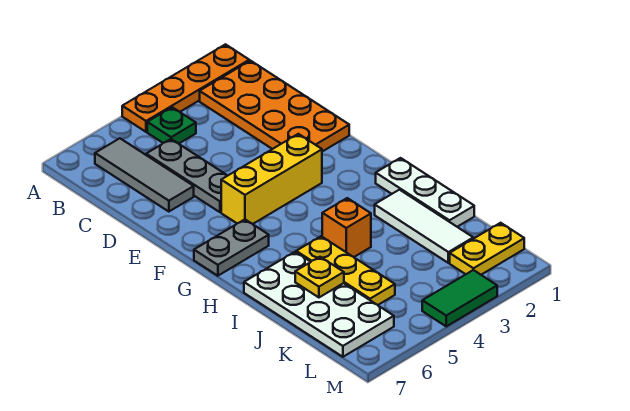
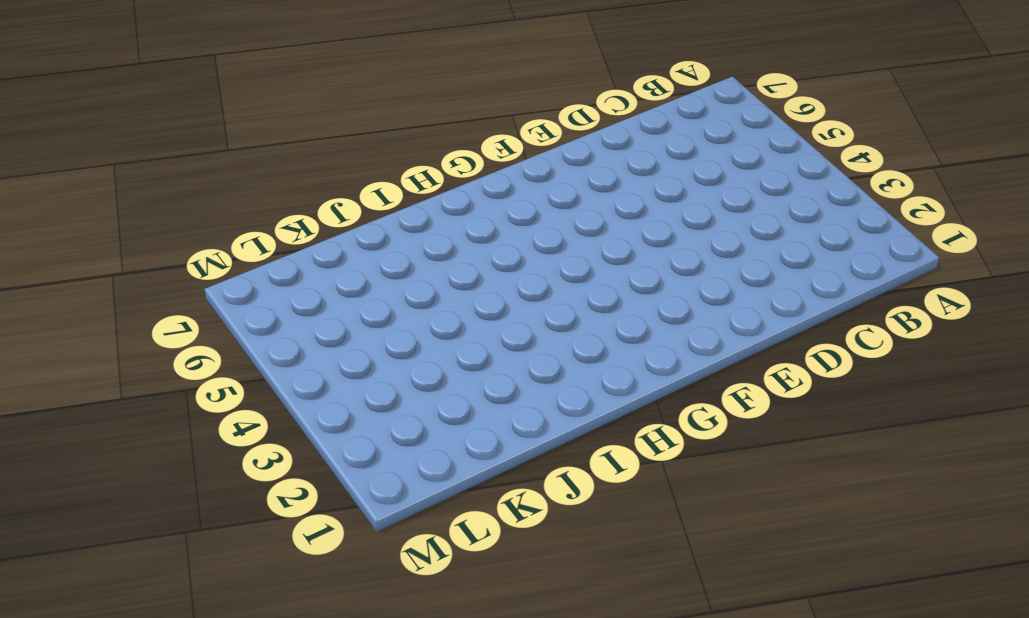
none -> orange 1x4 plate [122,44,249,132]
none -> orange 2x4 plate [200,61,349,152]
none -> green 1x1 plate [147,107,196,143]

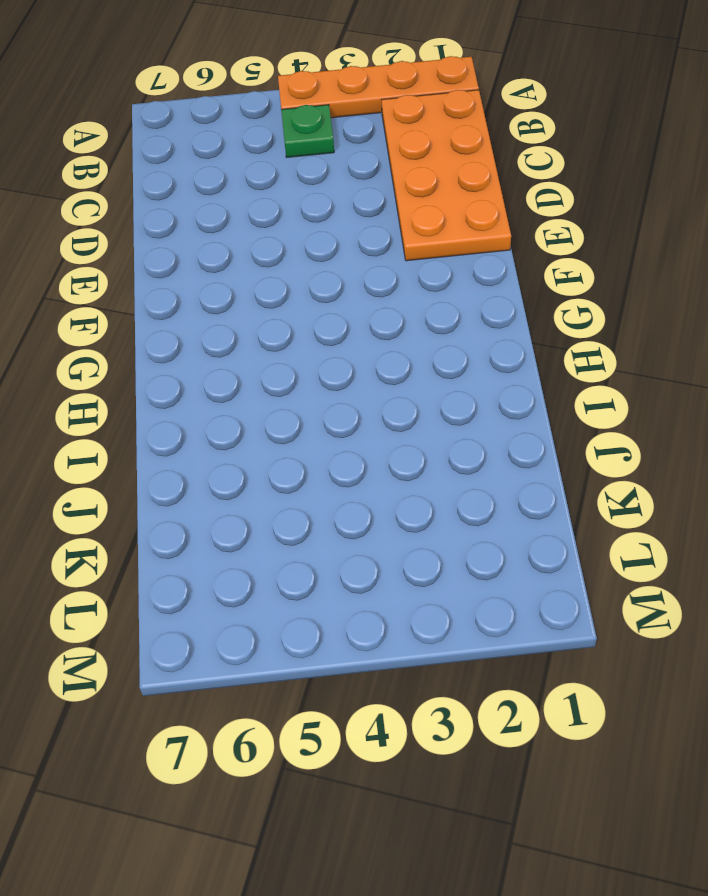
none -> grey 1x3 tile [95,138,194,212]
none -> grey 1x3 plate [146,139,228,212]
none -> yellow 1x3 brick [221,134,322,224]

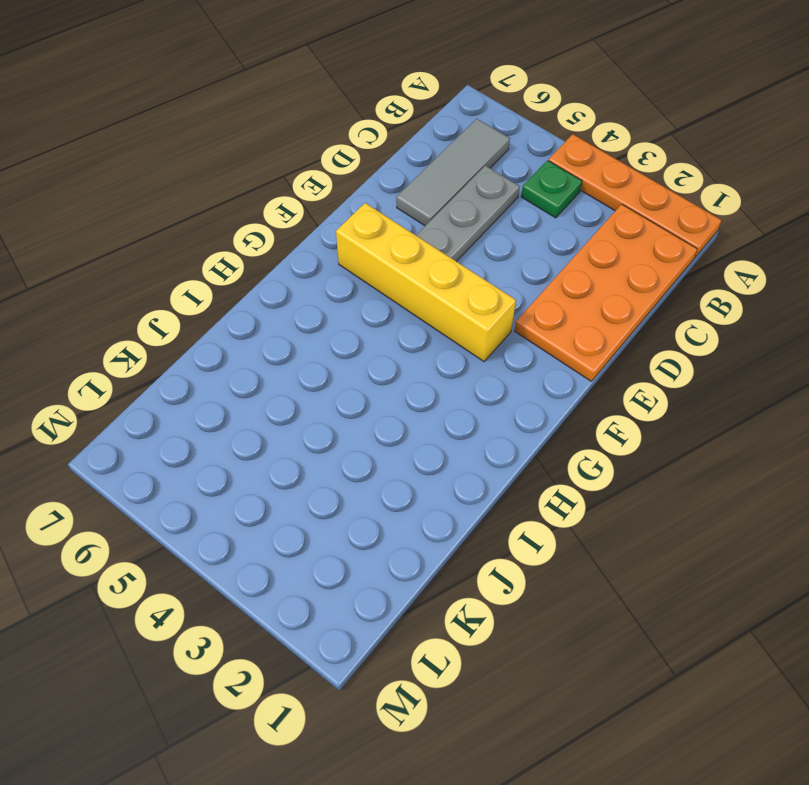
yellow 1x4 brick [336,203,516,362] -> yellow 1x3 brick [221,134,322,224]
none -> grey 1x2 plate [194,220,269,276]
none -> white 1x3 plate [376,158,474,227]
none -> white 1x3 tile [375,190,473,263]

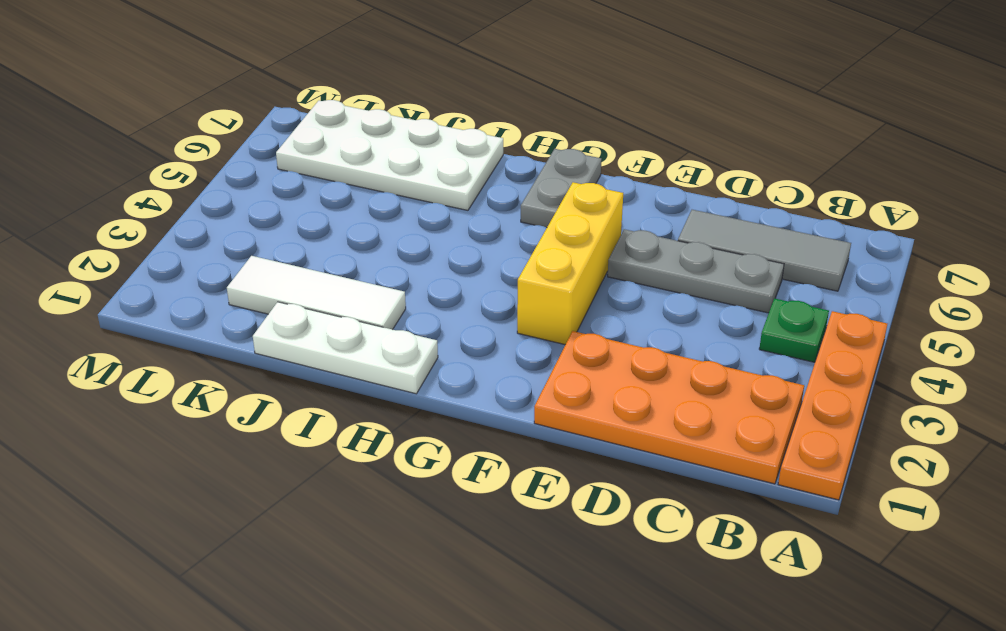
none -> orange 1x1 brick [322,198,371,257]
none -> yellow 1x3 plate [296,236,395,305]
none -> yellow 1x2 plate [450,223,524,275]

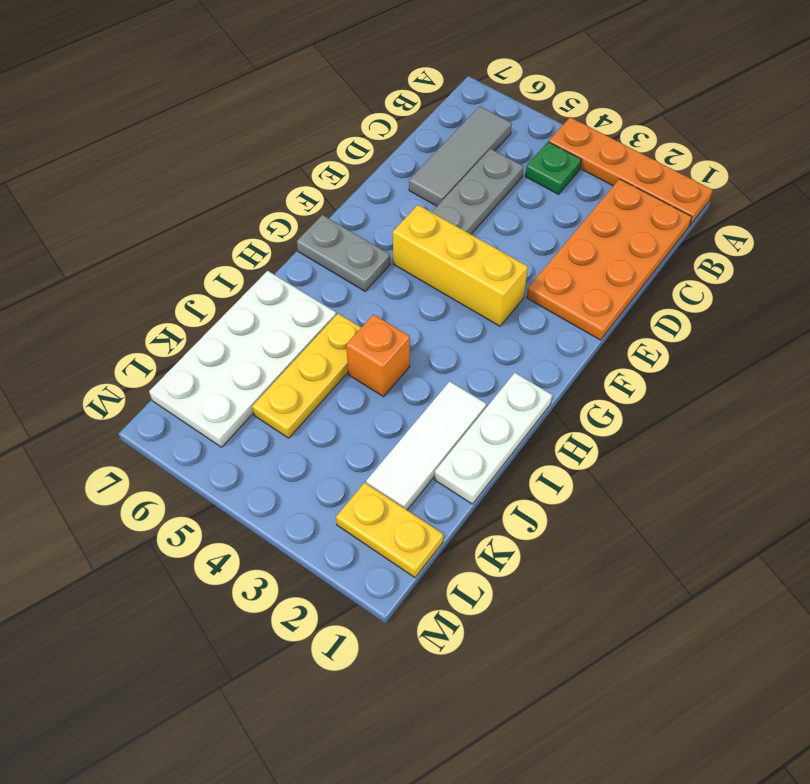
none -> green 1x2 tile [422,270,497,326]
none -> yellow 1x1 plate [295,257,344,297]

